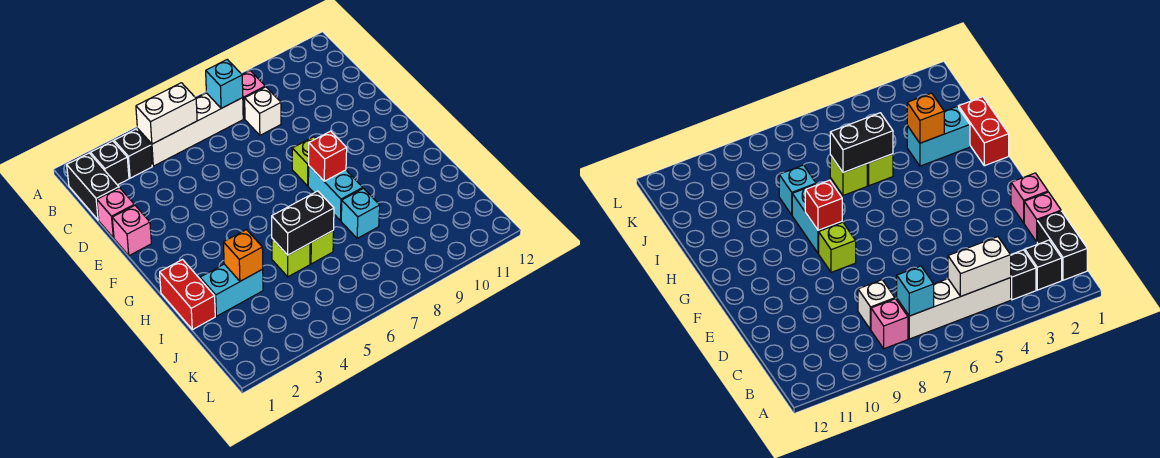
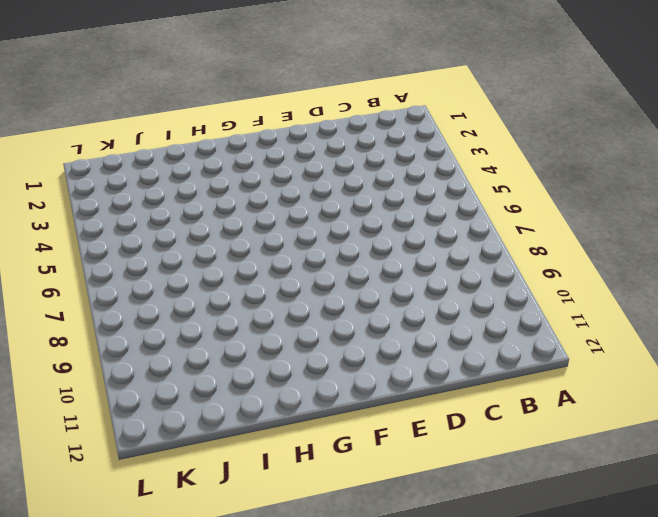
none -> black 1x2 brick [67,153,119,220]
none -> black 1x1 brick [91,141,129,185]
none -> black 1x1 brick [114,129,152,178]

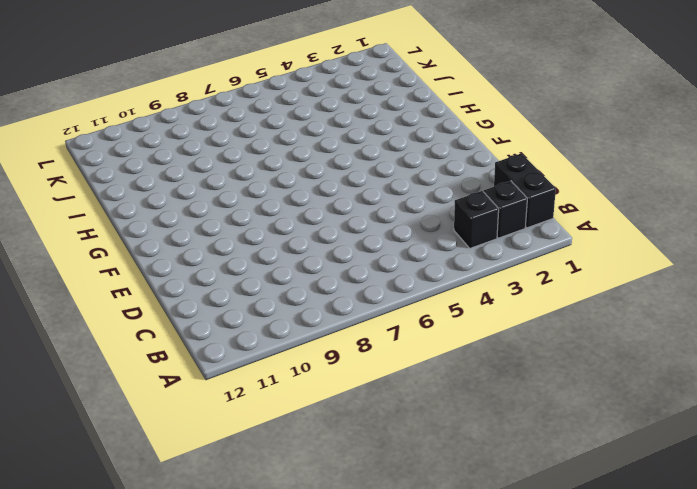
none -> white 1x4 brick [137,93,243,166]
none -> pink 1x1 brick [242,71,265,119]
none -> white 1x1 brick [245,87,281,135]

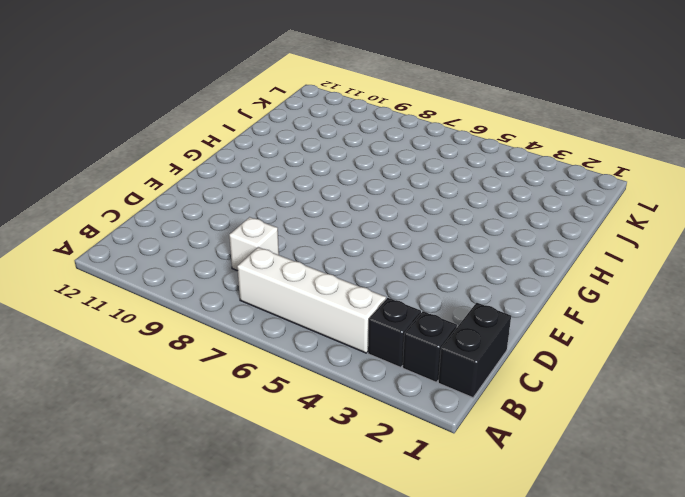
none -> pink 1x1 brick [242,71,265,119]
none -> pink 1x1 brick [97,188,134,238]
none -> pink 1x1 brick [112,205,151,256]

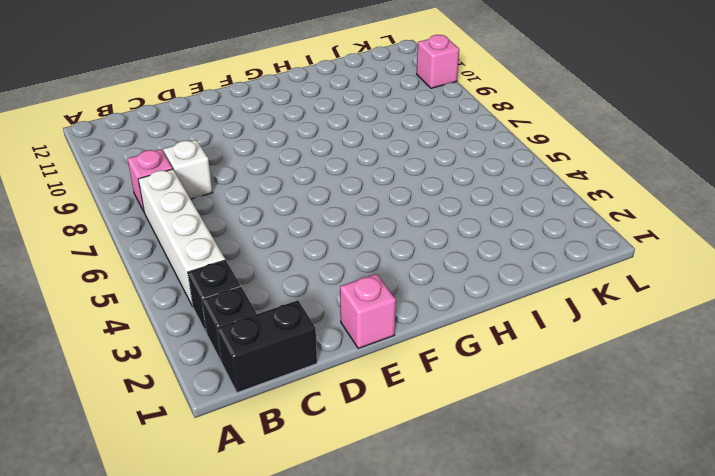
pink 1x1 brick [417,35,459,88] -> pink 1x1 brick moved to [97,188,134,238]
none -> lime 1x1 brick [292,137,316,186]
none -> cyan 1x2 brick [308,166,363,221]
none -> red 1x2 brick [160,260,215,330]

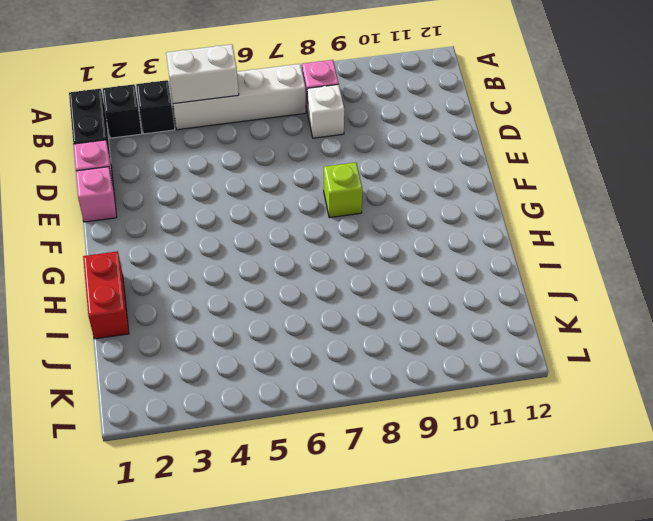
none -> cyan 1x2 brick [308,166,363,221]
none -> cyan 1x2 brick [200,264,263,316]
none -> lime 1x1 brick [272,239,310,277]

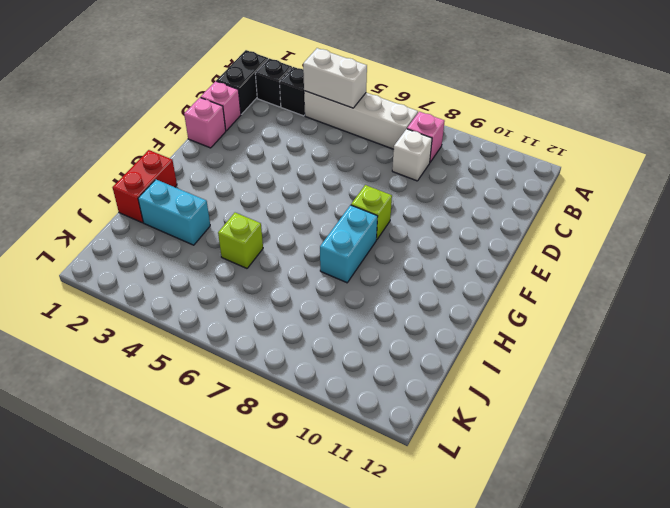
none -> lime 1x1 brick [310,231,334,264]
none -> cyan 1x1 brick [341,188,380,238]
none -> cyan 1x1 brick [206,59,243,108]

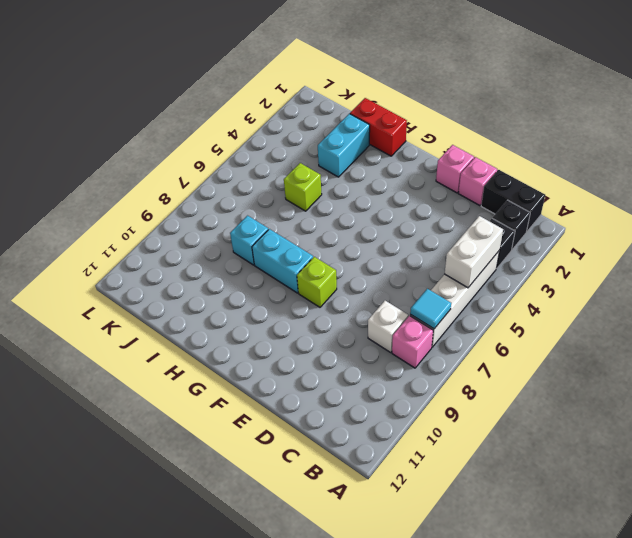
cyan 1x1 tile [410,289,451,329] -> cyan 1x1 brick [206,59,243,108]
none -> lime 1x1 brick [310,231,334,264]
none -> red 1x1 brick [309,131,347,181]
none -> orange 1x1 brick [223,230,263,281]

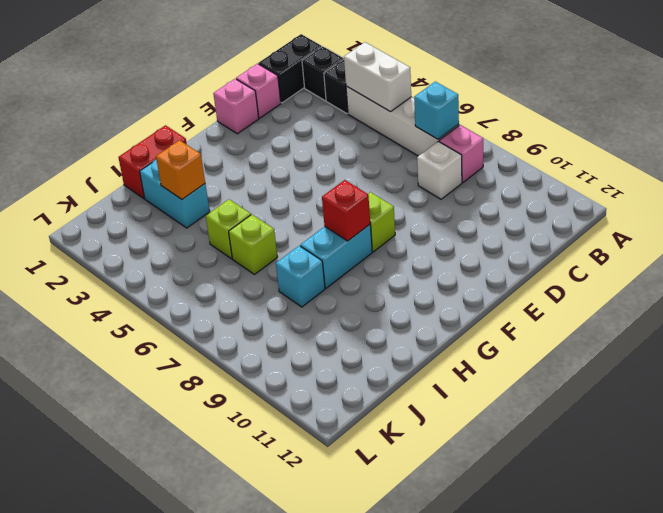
none -> black 1x2 brick [272,191,334,255]

